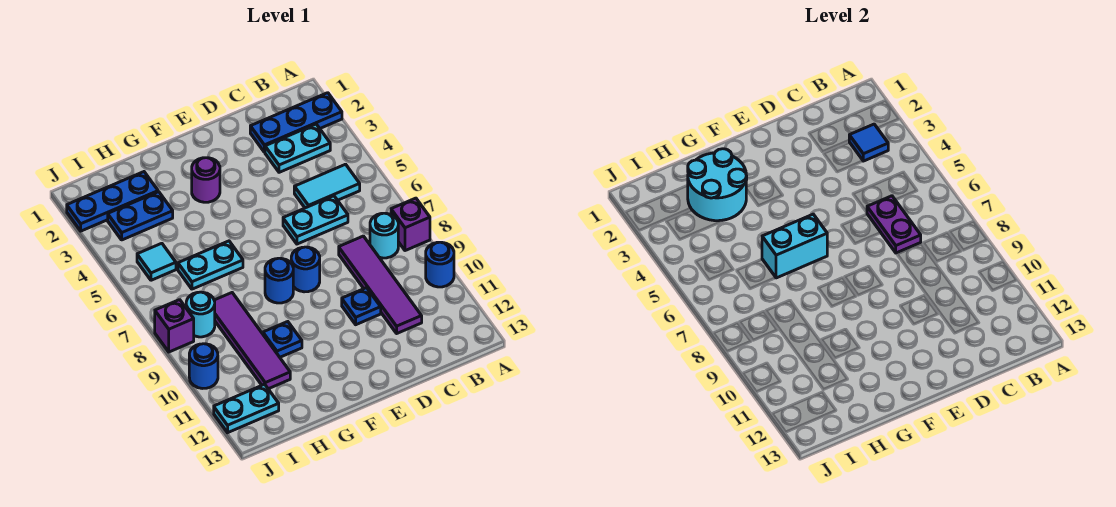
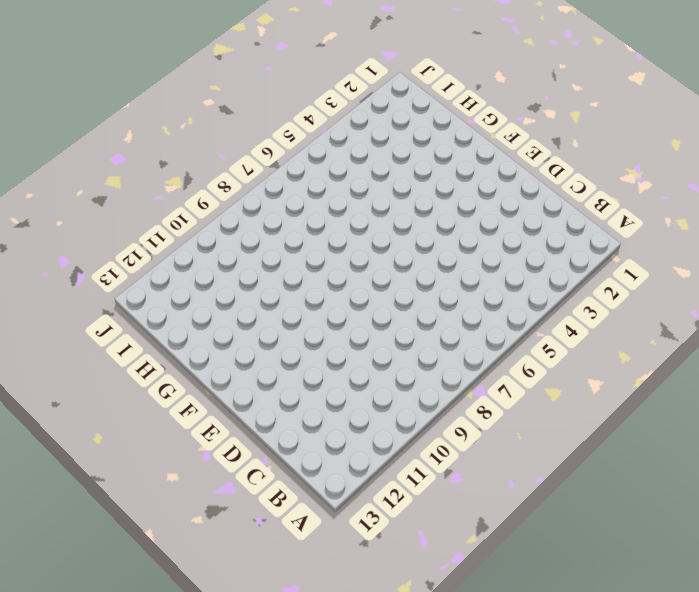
none -> blue 1x3 plate [250,93,342,152]
none -> purple 1x1 brick [391,198,430,251]
none -> blue 1x1 round brick [426,242,454,287]

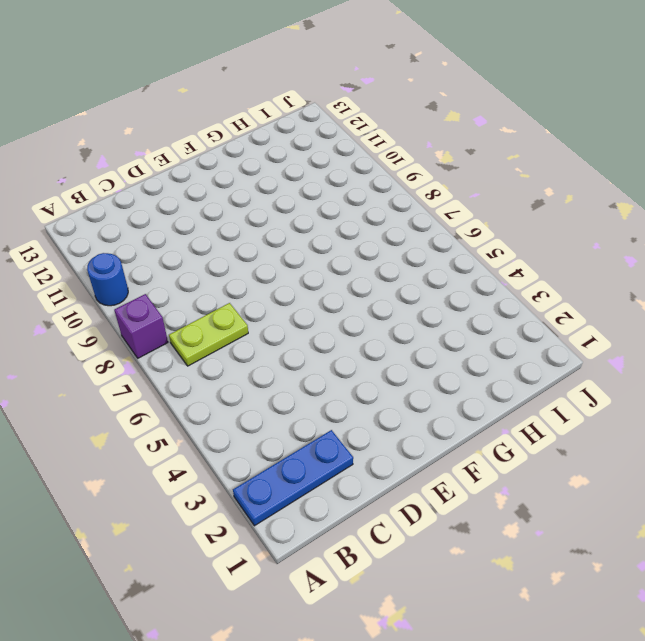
lime 1x2 plate [169,303,248,366] -> none
none -> cyan 1x2 plate [265,124,330,172]
none -> cyan 1x2 tile [294,164,360,208]
none -> cyan 1x1 round brick [370,213,398,258]

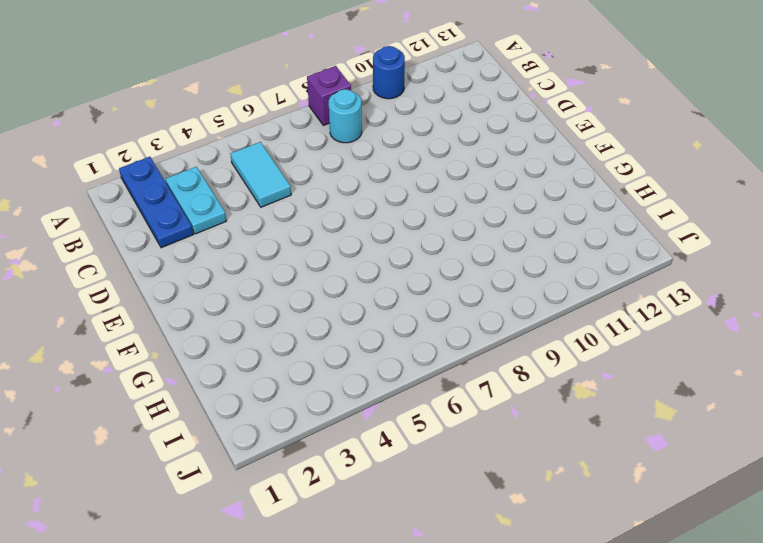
none -> cyan 1x2 plate [283,196,348,244]
none -> purple 1x4 tile [339,236,422,333]
none -> blue 1x1 plate [342,288,381,325]

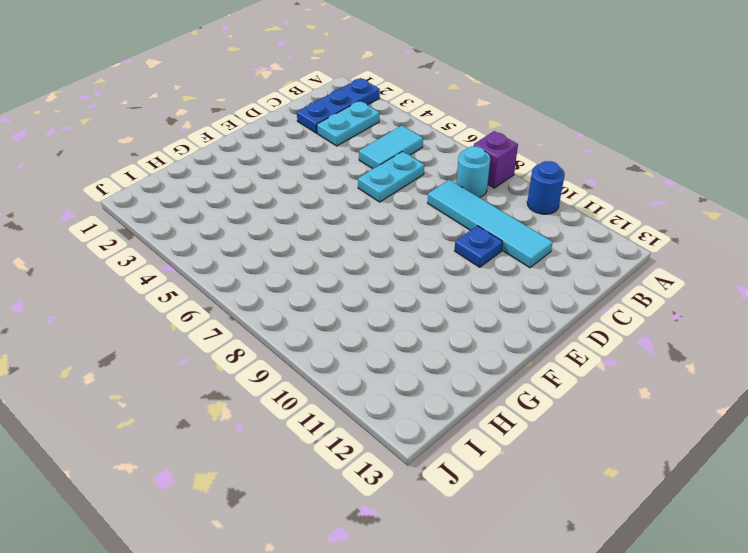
cyan 1x4 tile [428,180,553,268] -> purple 1x4 tile [339,236,422,333]
none -> blue 1x1 round brick [291,247,320,292]
none -> purple 1x1 round brick [192,158,220,202]
none -> blue 1x1 round brick [265,258,293,303]

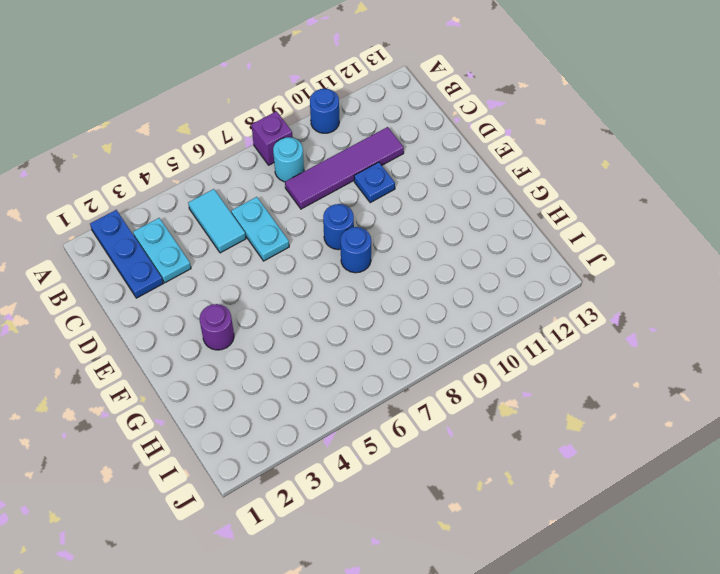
none -> cyan 1x2 plate [178,241,243,289]
none -> blue 1x1 plate [263,322,302,357]
none -> blue 1x3 plate [67,172,158,231]

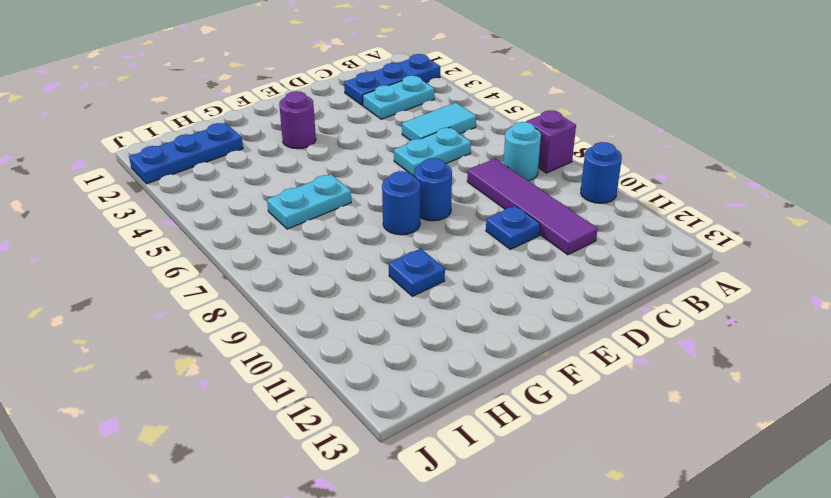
none -> blue 1x2 plate [108,192,173,240]
none -> purple 1x4 tile [214,293,290,389]
none -> cyan 1x1 tile [137,243,176,280]

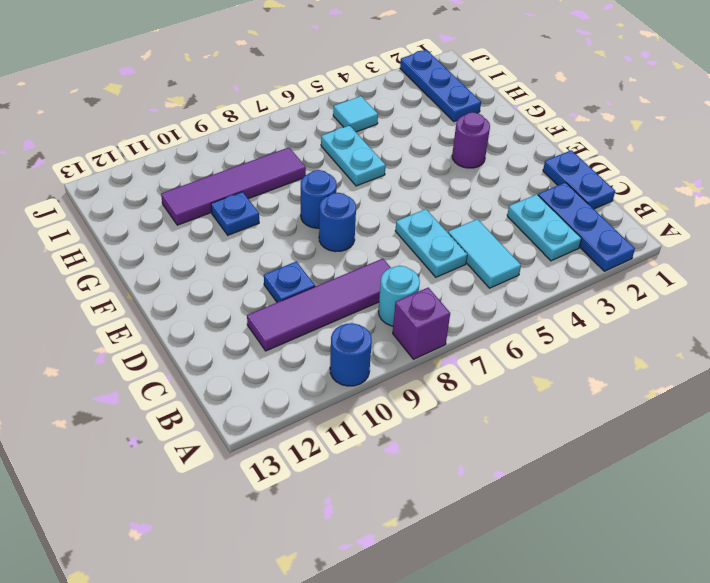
blue 1x2 plate [543,150,615,209] -> blue 1x2 plate moved to [108,192,173,240]
none -> cyan 1x1 round brick [186,292,215,337]
none -> cyan 1x2 plate [214,384,279,433]
none -> purple 1x1 brick [155,300,194,352]

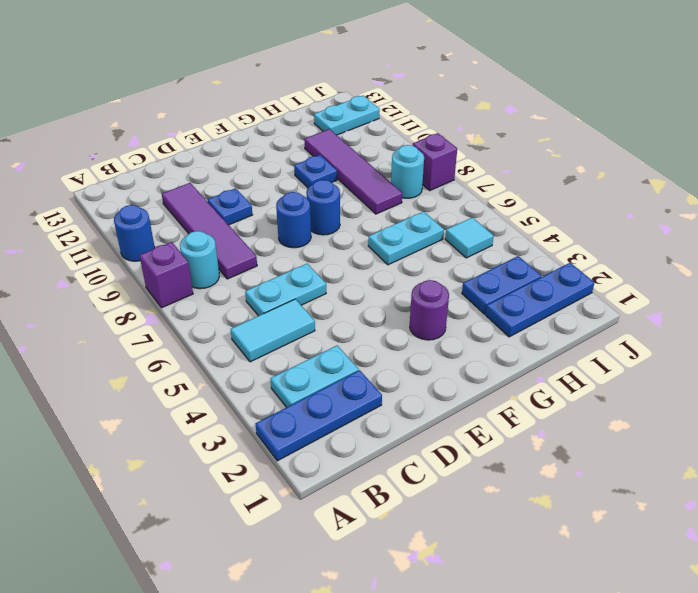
none -> blue 1x1 round brick [189,344,218,389]
none -> blue 1x1 tile [849,124,888,161]
none -> purple 1x2 plate [867,196,921,253]

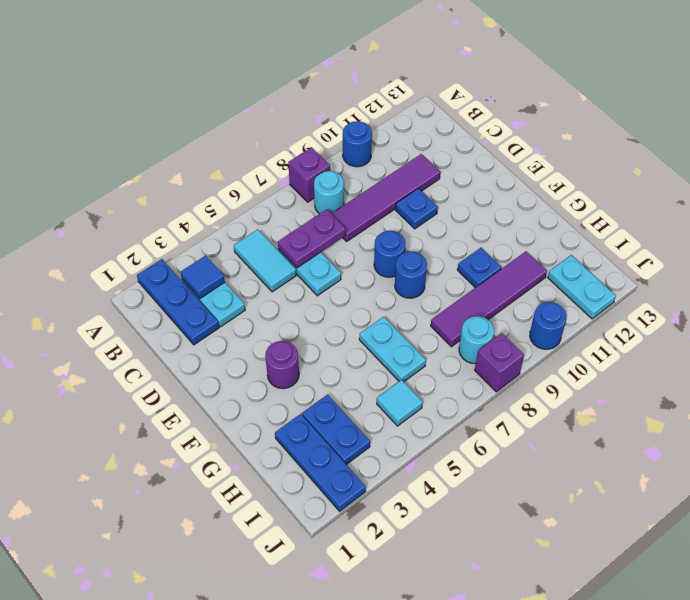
none -> cyan 1x2 brick [762,214,827,278]
none -> cyan 2x2 round brick [688,149,747,221]

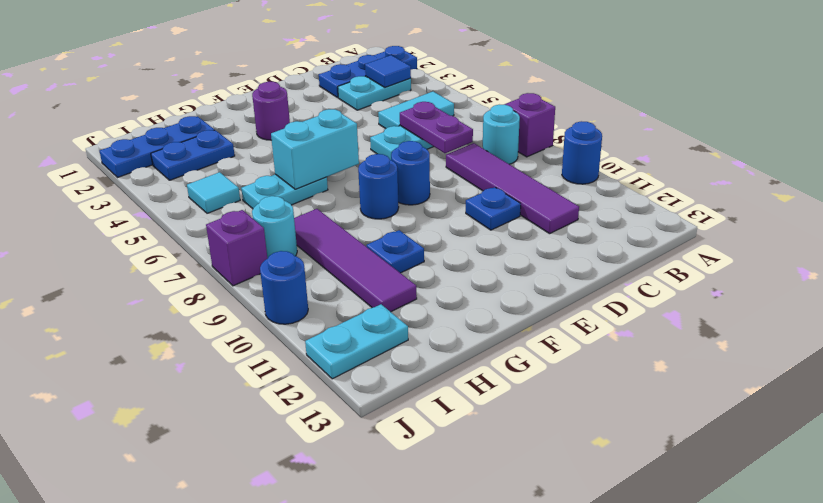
none -> cyan 2x2 round brick [688,149,747,221]

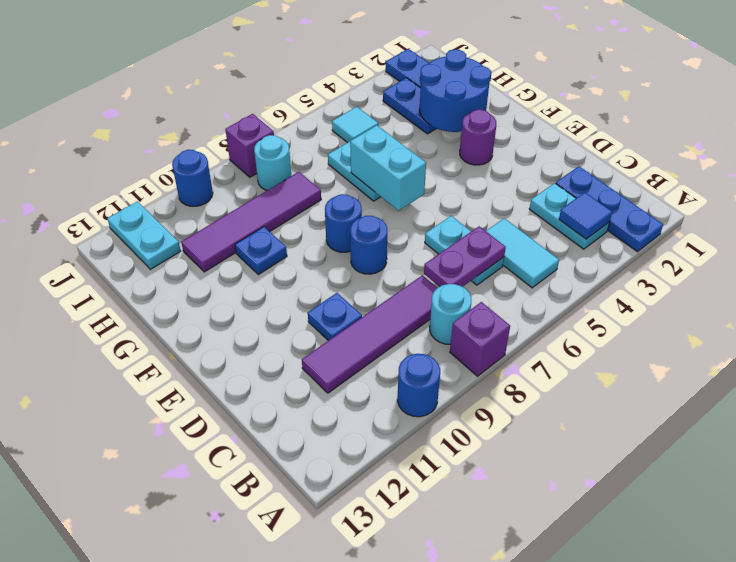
blue 2x2 round brick [420,50,491,132] -> cyan 2x2 round brick [688,149,747,221]

